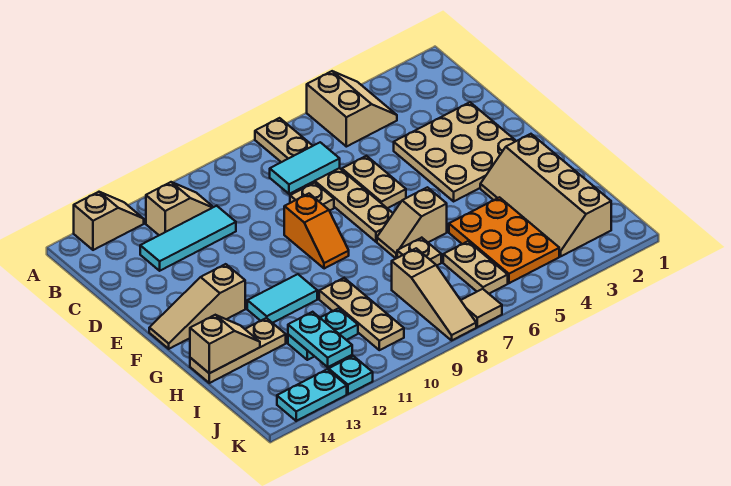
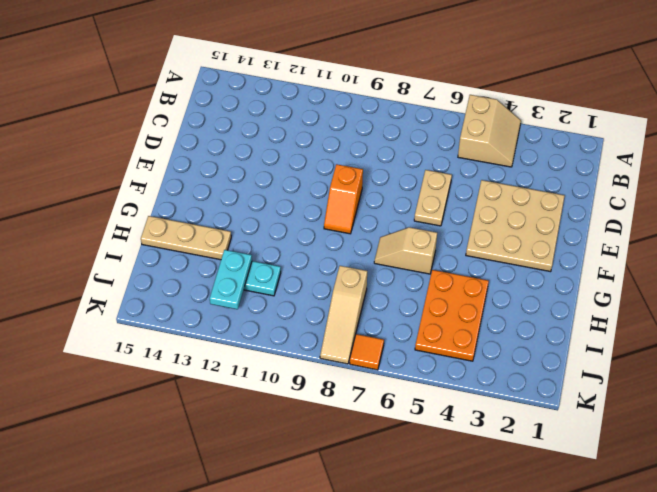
orange 1x1 tile [350,334,384,370] -> tan 1x1 tile [461,289,502,327]
none -> tan 1x6 plate [255,118,393,242]
none -> tan 1x2 slope [74,192,144,250]
none -> tan 1x2 slope [146,182,213,235]

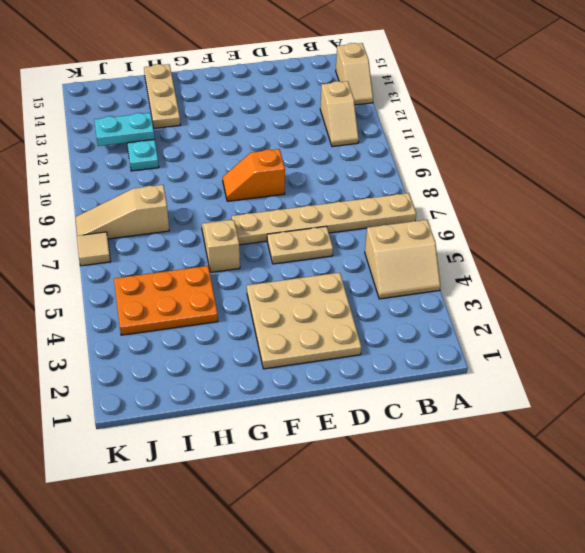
none -> cyan 1x3 tile [140,206,236,271]
none -> tan 1x1 plate [290,183,334,211]
none -> tan 1x3 slope [149,264,245,349]

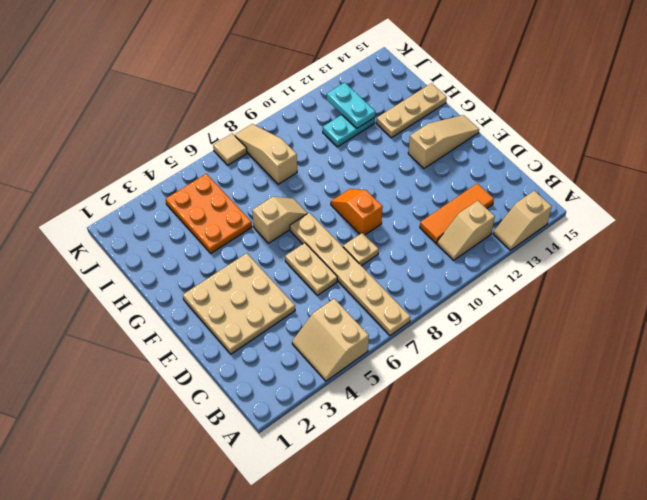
orange 1x3 tile [420,183,494,243] -> cyan 1x3 tile [140,206,236,271]
none -> tan 2x4 slope [480,134,611,256]
none -> cyan 1x2 tile [247,274,317,323]
none -> tan 1x1 plate [397,238,441,265]

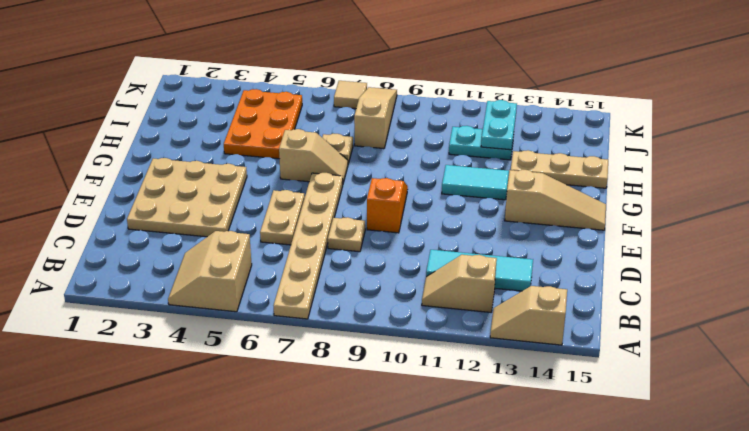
none -> tan 2x4 slope [480,134,611,256]
none -> tan 1x3 plate [319,278,404,350]
none -> tan 1x2 plate [443,241,508,294]

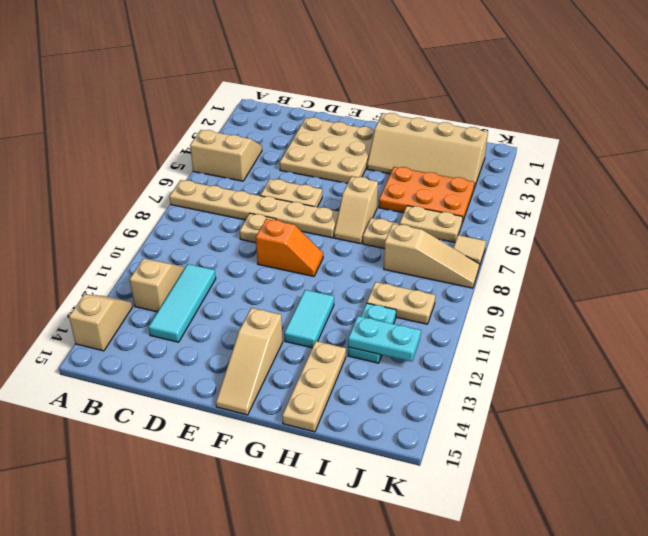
tan 1x2 plate [367,282,435,324] -> tan 1x3 plate [319,278,404,350]
none -> cyan 1x1 plate [329,356,373,394]
none -> cyan 1x2 plate [277,369,347,421]
none -> cyan 1x2 tile [270,142,340,194]

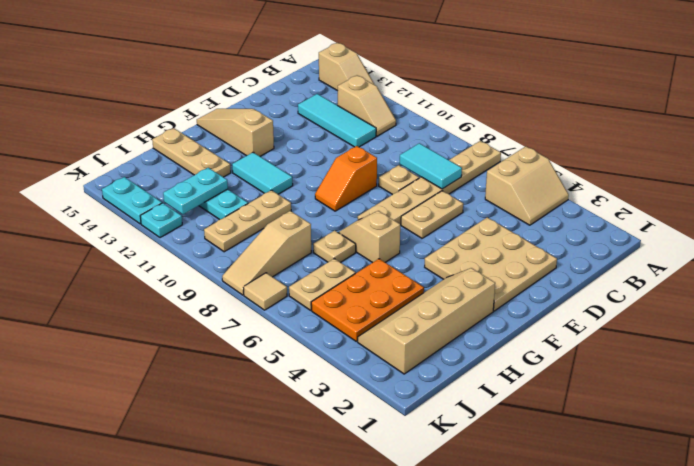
none -> tan 1x2 slope [190,315,260,373]

